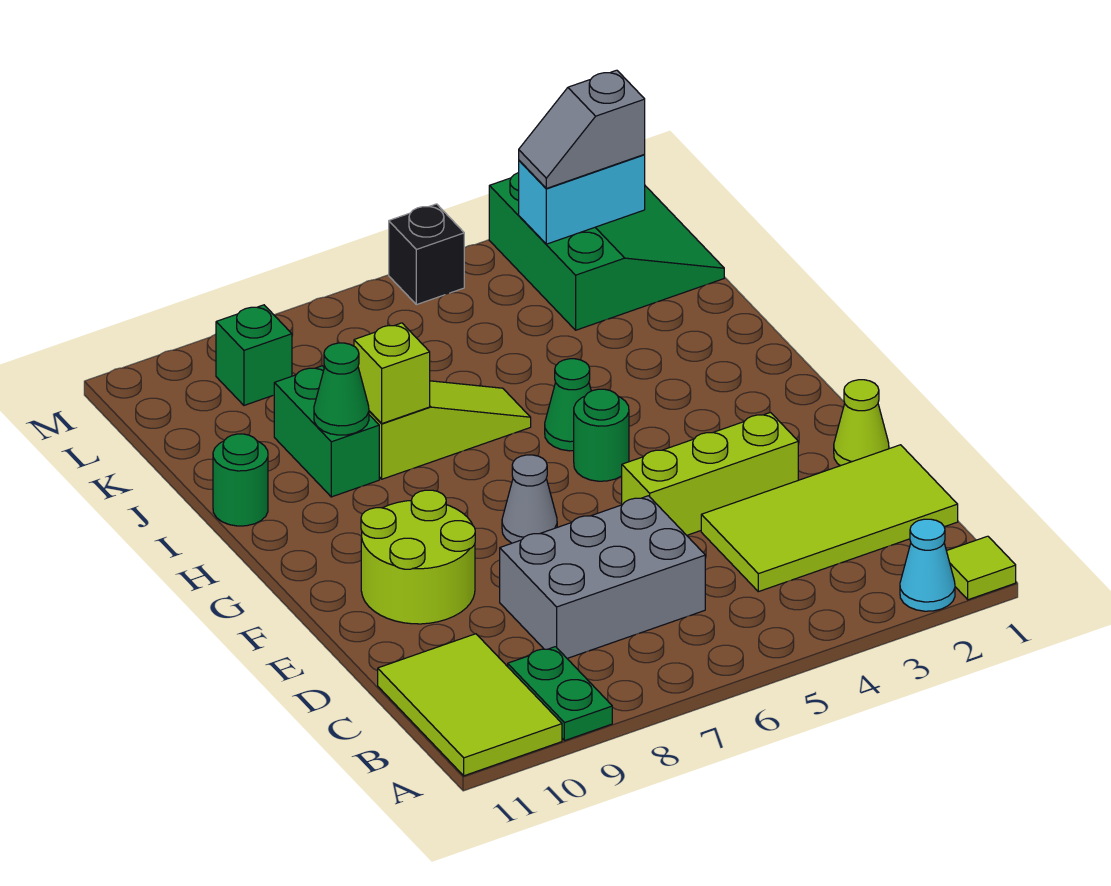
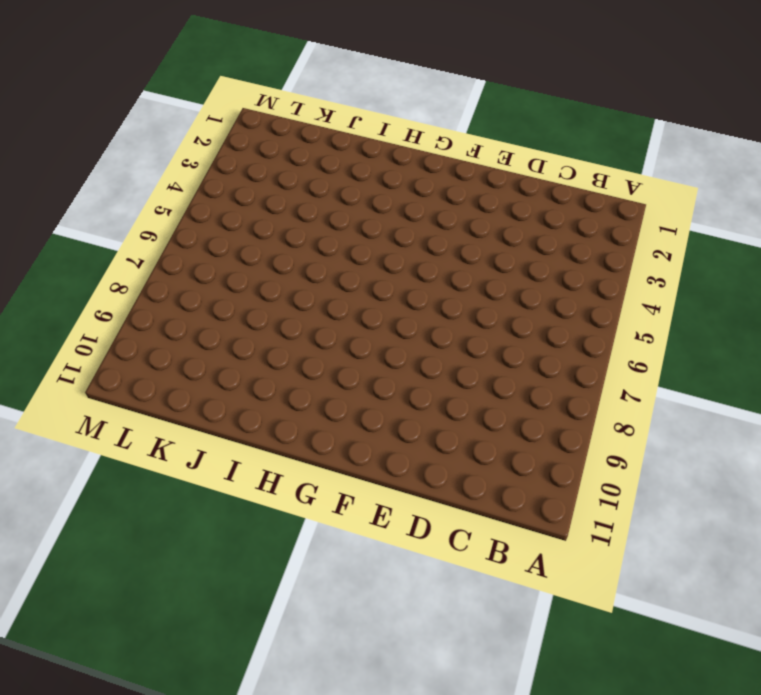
none -> lime 1x1 tile [947,536,1016,600]
none -> cyan 1x1 cone [900,519,955,611]
none -> green 1x2 plate [508,647,612,741]

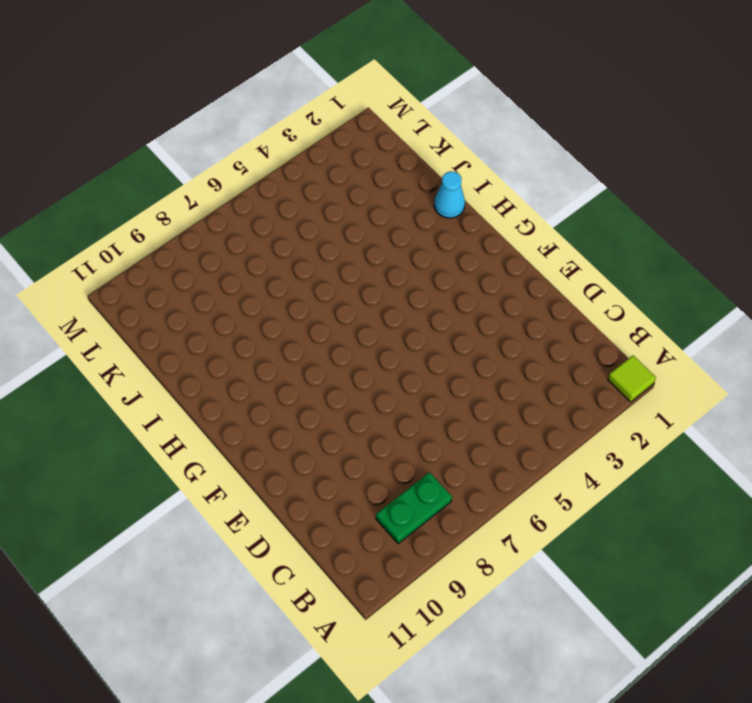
green 1x2 plate [376,472,452,544] -> green 1x2 plate turned to [508,647,612,741]
cyan 1x1 cone [434,171,465,218] -> cyan 1x1 cone moved to [900,519,955,611]
none -> lime 2x3 tile [378,634,562,776]
none -> lime 2x4 tile [701,445,958,592]
none -> grey 2x3 brick [500,496,705,658]

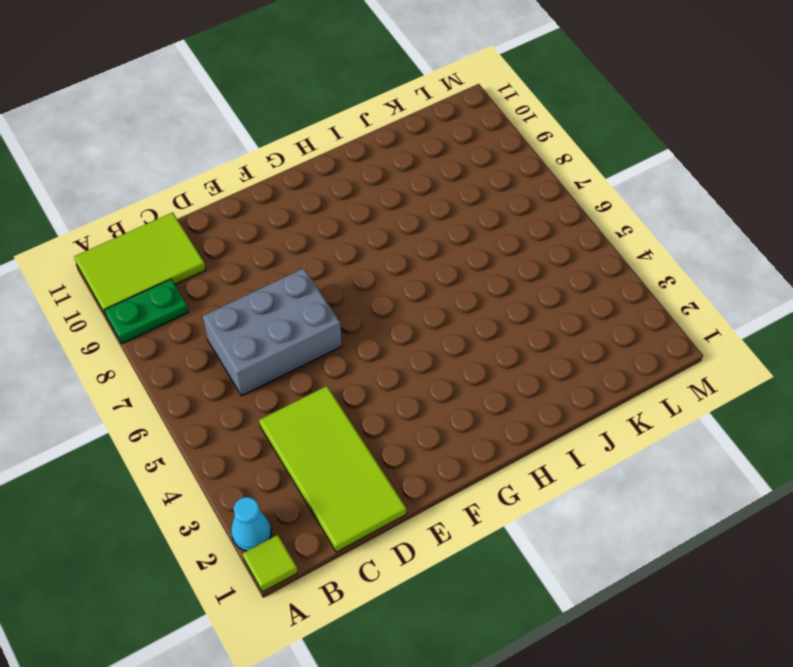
grey 2x3 brick [203,268,342,396] -> grey 2x3 brick turned to [500,496,705,658]
none -> lime 1x1 cone [834,380,889,466]
none -> lime 1x3 brick [622,413,798,535]
none -> lime 2x2 round brick [361,490,475,624]

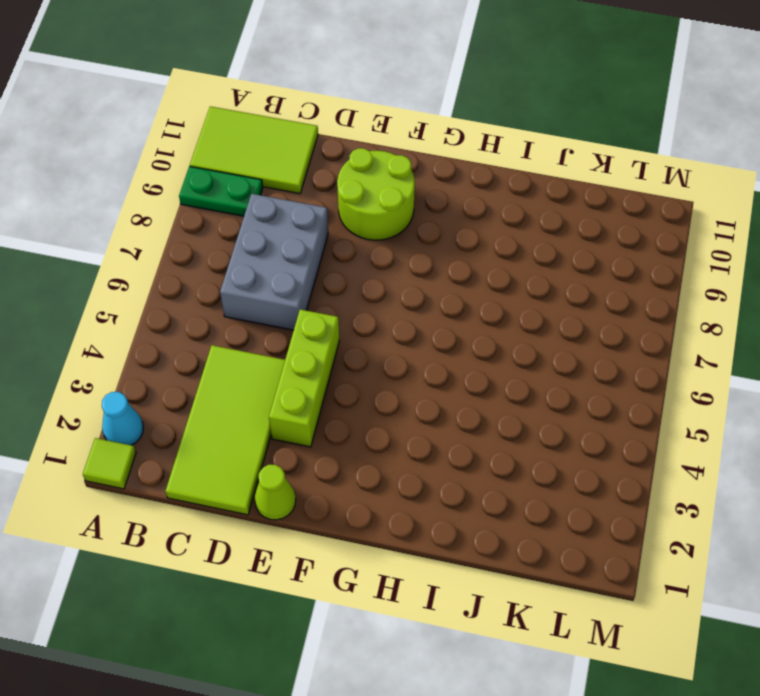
none -> grey 1x1 cone [502,455,557,543]
none -> green 1x1 round brick [574,389,629,481]
none -> green 1x1 cone [545,359,591,451]

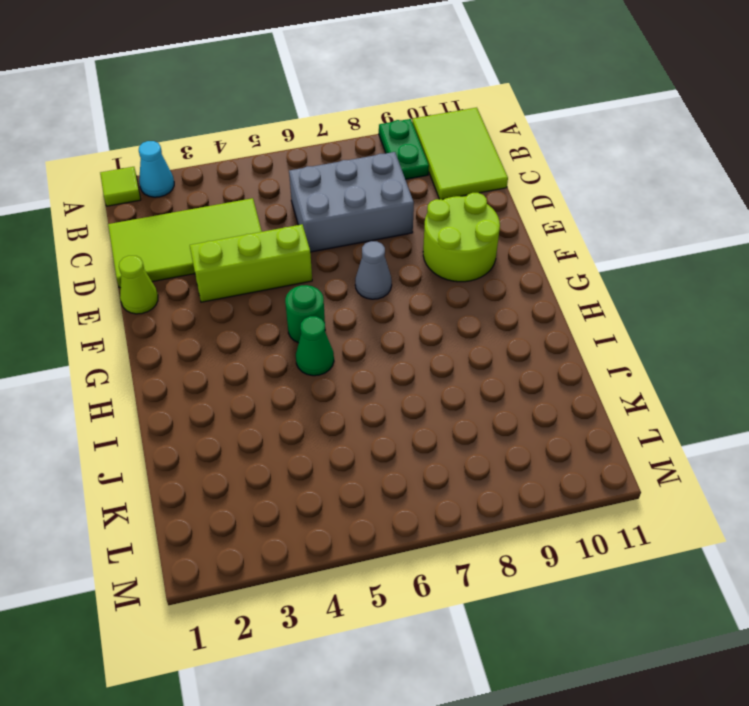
none -> lime 1x3 slope [369,381,531,479]
none -> green 1x2 brick [274,366,379,497]
none -> green 1x1 round brick [213,434,268,526]

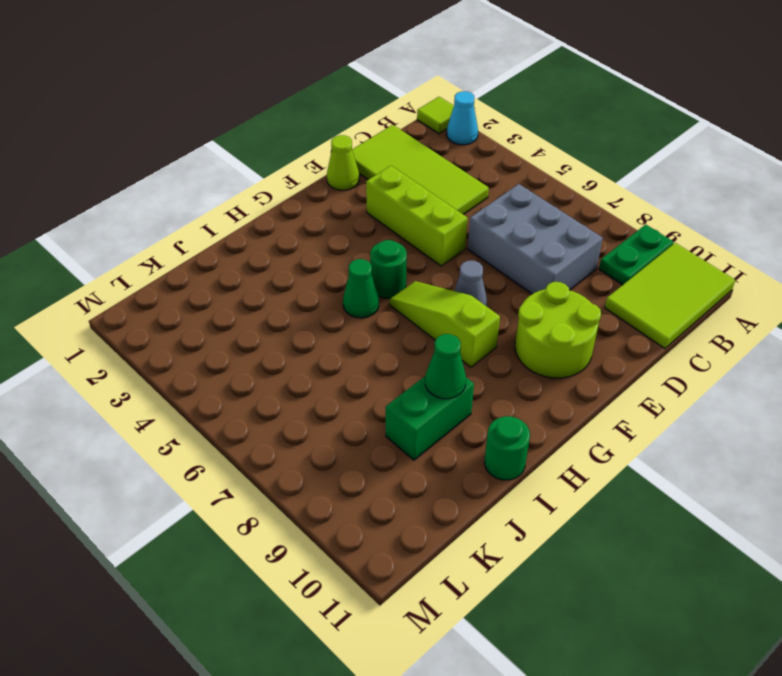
lime 1x3 slope [389,281,500,367] -> lime 1x3 slope moved to [369,381,531,479]
none -> green 3x3 slope [489,173,724,330]
none -> green 1x1 brick [216,305,292,405]
none -> black 1x1 brick [389,204,464,305]

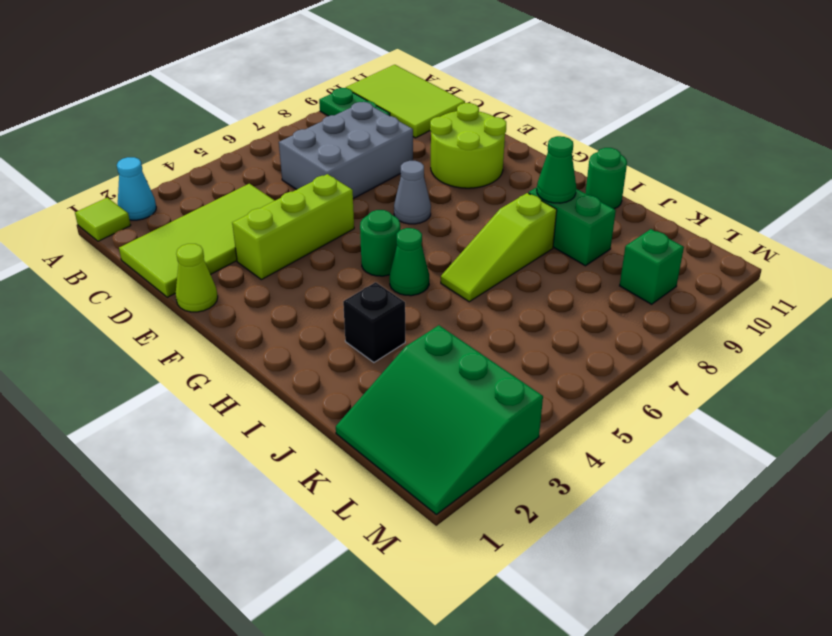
black 1x1 brick [343,282,405,362] -> black 1x1 brick moved to [389,204,464,305]
none -> lime 1x1 brick [354,323,430,424]
none -> cyan 1x2 brick [519,154,645,244]
none -> grey 1x2 slope [519,70,645,188]

